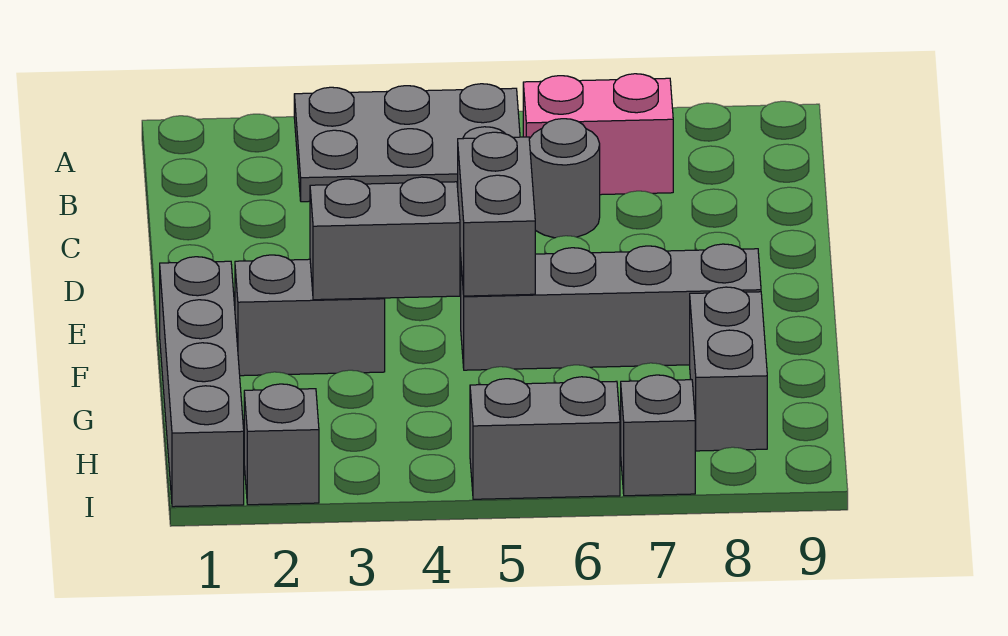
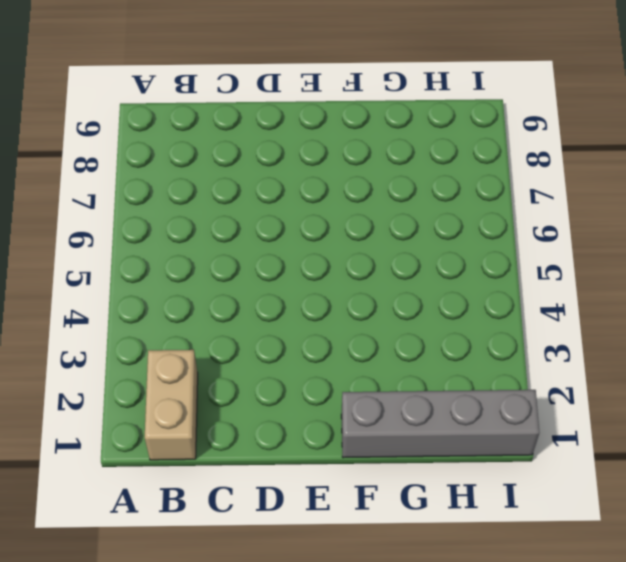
tan 1x2 brick [145,350,198,460] -> none
none -> grey 2x3 plate [294,84,520,202]
none -> pink 1x2 brick [523,74,673,195]
none -> grey 1x1 round brick [529,119,600,238]

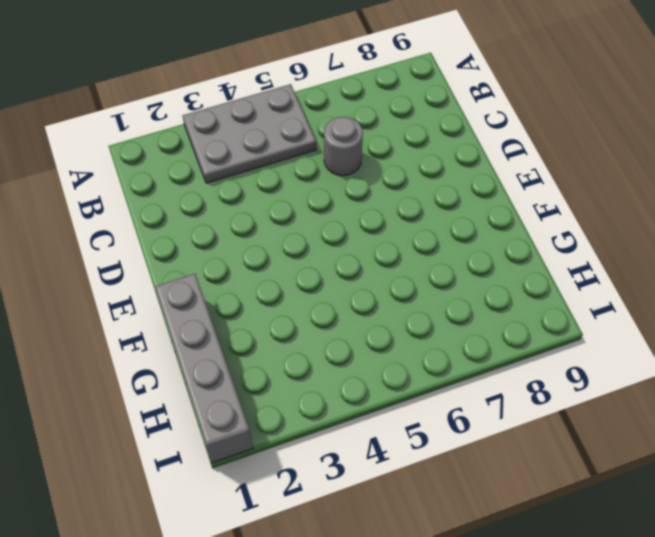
none -> pink 1x2 brick [523,74,673,195]
none -> grey 1x2 brick [235,255,385,376]
none -> grey 1x4 brick [461,244,761,370]

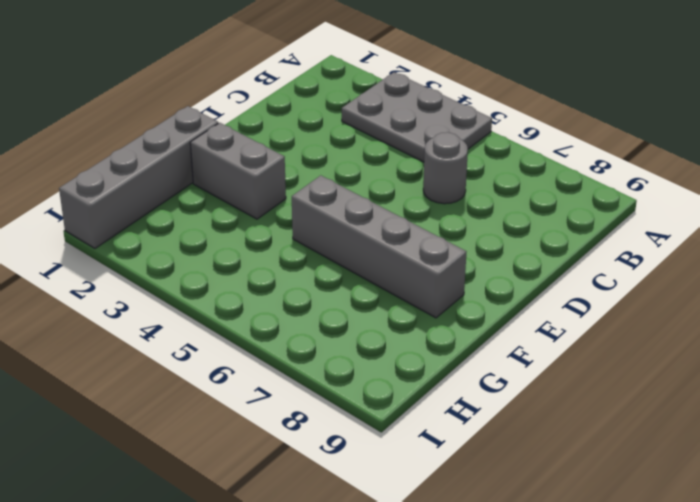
none -> pink 1x2 brick [523,74,673,195]
none -> grey 1x2 brick [690,287,767,451]
none -> grey 1x1 brick [244,384,319,505]

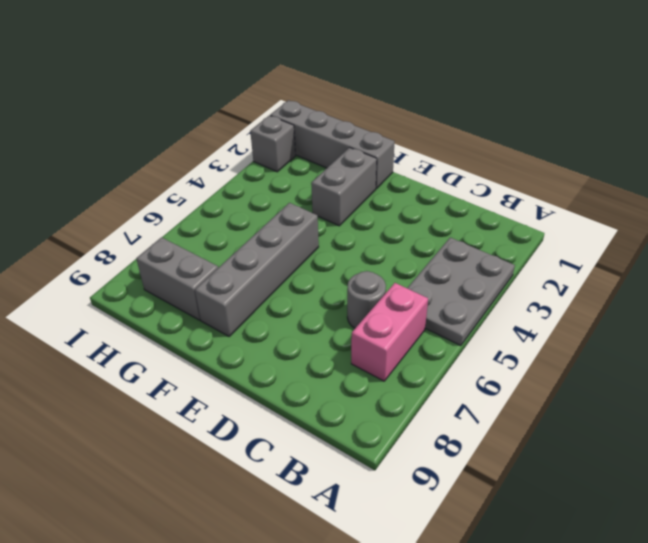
none -> grey 1x2 brick [470,377,620,499]
none -> grey 1x1 brick [621,375,695,496]
none -> grey 1x2 brick [458,132,535,296]

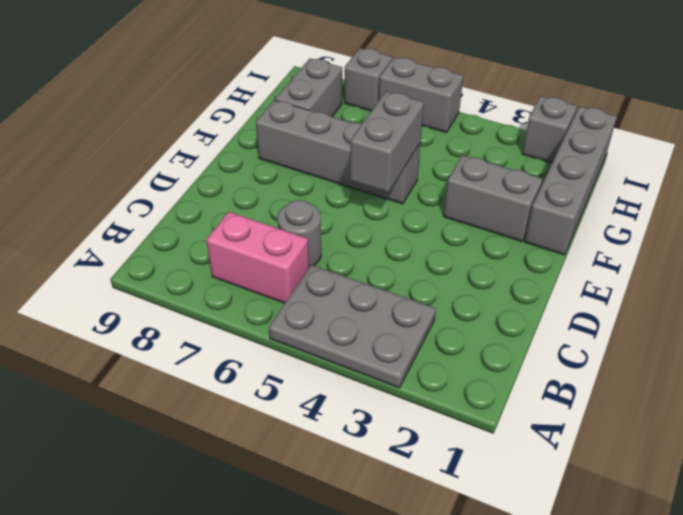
none -> grey 1x2 brick [310,177,460,300]

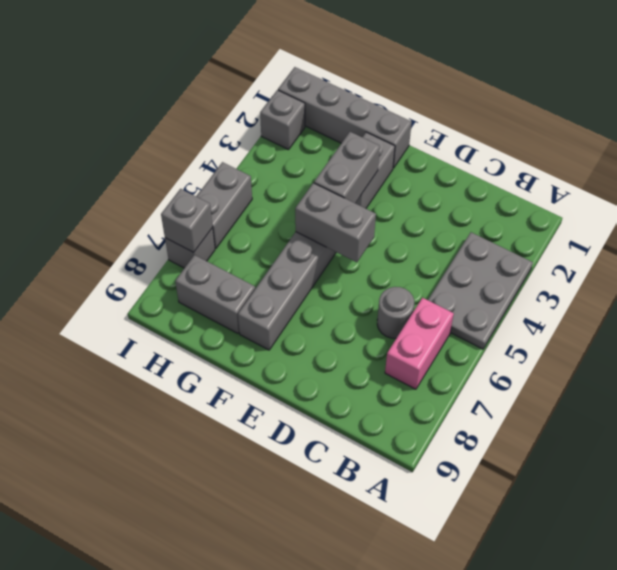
grey 1x1 brick [161,189,213,252] -> none

